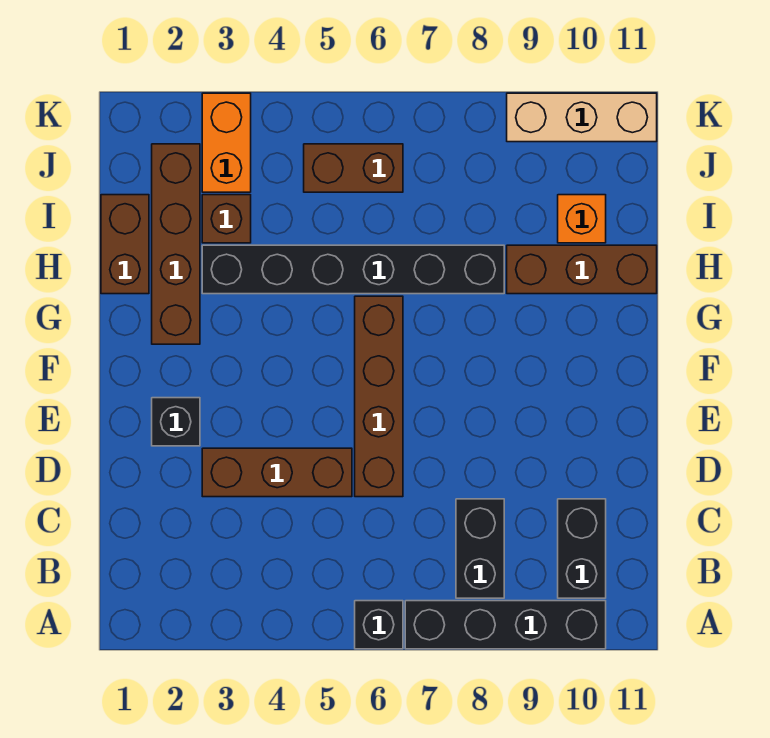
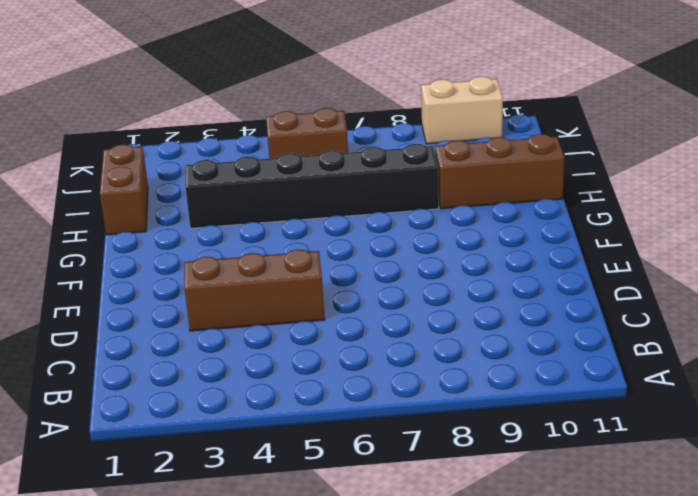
tan 1x2 brick [421,77,503,144] -> tan 1x3 brick [507,93,657,142]
none -> black 1x1 brick [355,601,403,649]
none -> black 1x4 brick [405,601,606,649]
none -> black 1x2 brick [456,499,504,598]

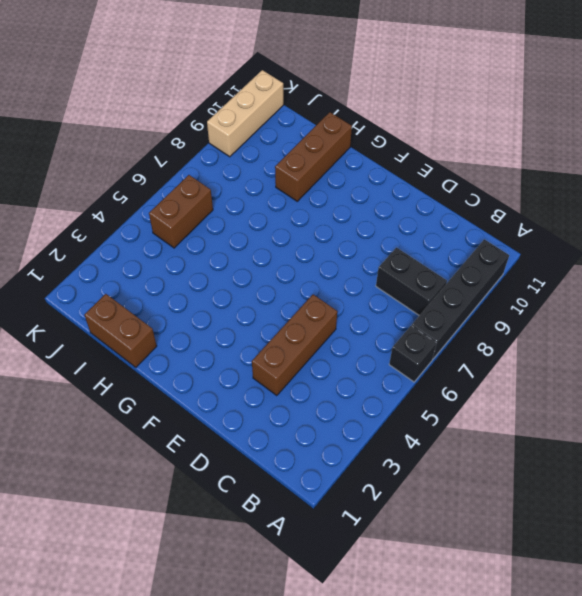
none -> black 1x2 brick [558,499,606,598]
none -> brown 1x4 brick [355,296,403,497]
none -> black 1x1 brick [152,398,200,446]

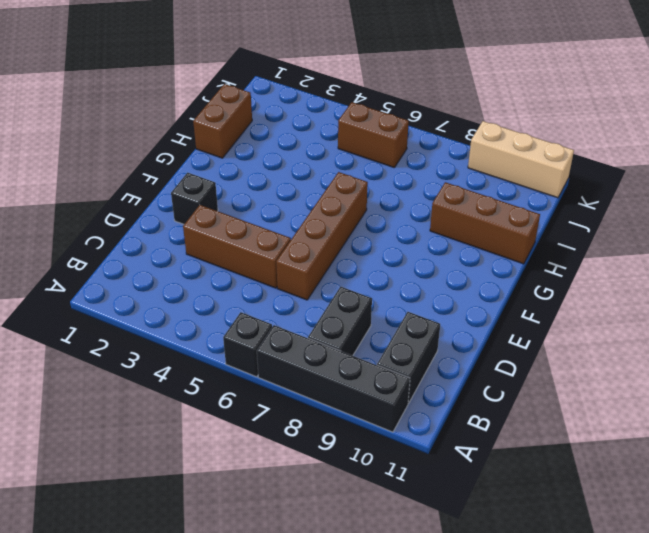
none -> brown 1x4 brick [152,144,200,344]
none -> black 1x6 brick [202,245,504,294]
none -> brown 1x1 brick [202,195,251,243]

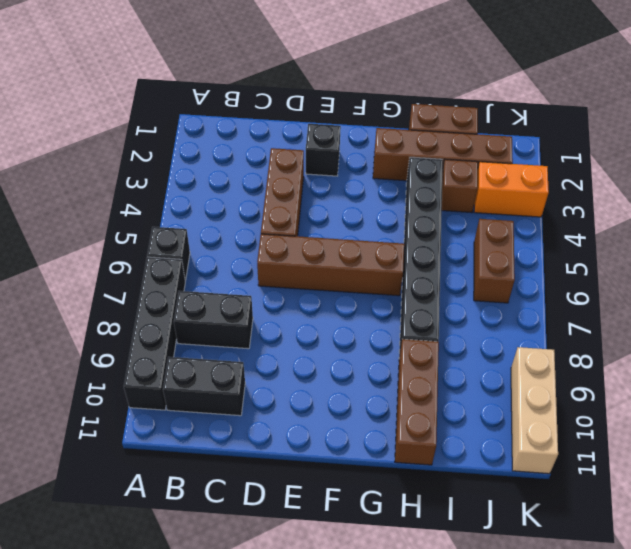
none -> orange 1x1 brick [558,195,606,243]

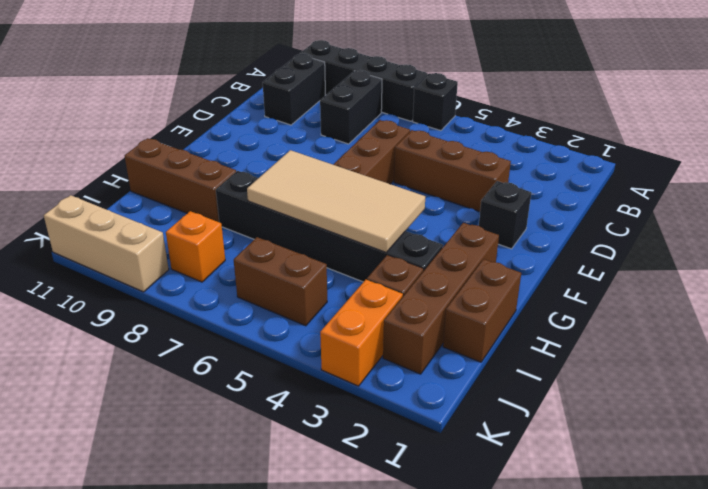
tan 2x4 tile [247,150,425,252] -> none
orange 1x1 brick [166,211,225,282] -> orange 1x1 brick moved to [558,195,606,243]

